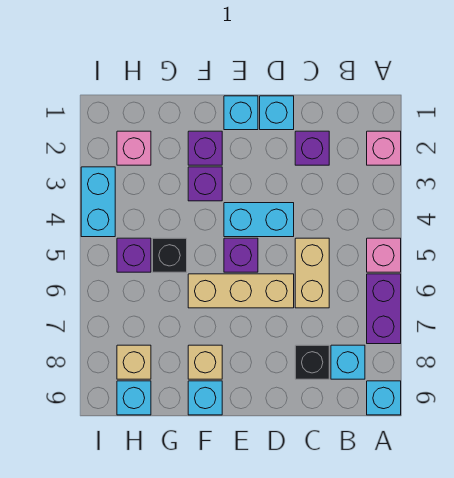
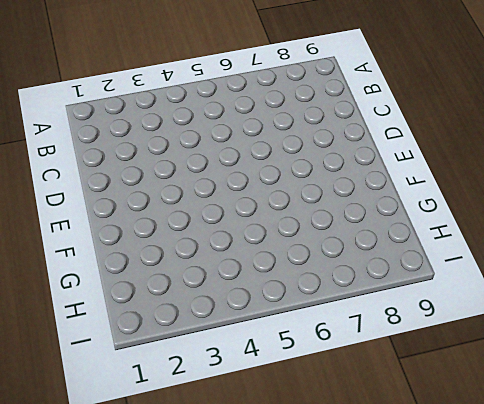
none -> pink 1x1 brick [367,131,401,165]
none -> pink 1x1 brick [367,238,401,272]
none -> purple 1x2 brick [367,274,401,344]

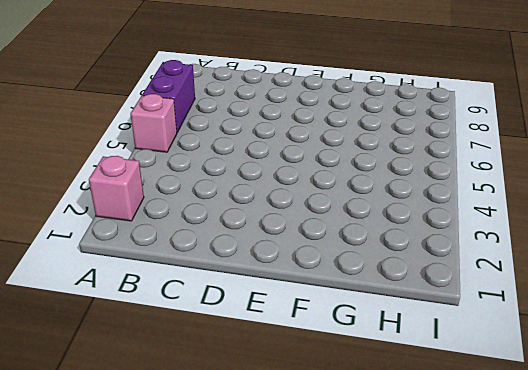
none -> cyan 1x1 brick [367,381,401,415]
none -> cyan 1x1 brick [331,345,365,379]
none -> purple 1x1 brick [295,131,329,165]

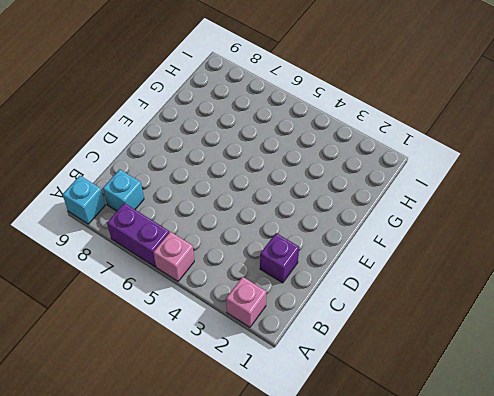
none -> tan 1x2 brick [295,238,329,308]
none -> black 1x1 brick [295,345,329,379]
none -> cyan 1x1 brick [260,96,294,130]

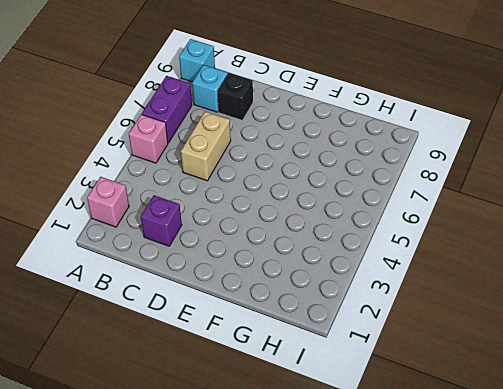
none -> cyan 1x1 brick [260,96,294,130]
none -> cyan 1x2 brick [224,203,294,237]
none -> tan 1x3 brick [188,274,294,308]

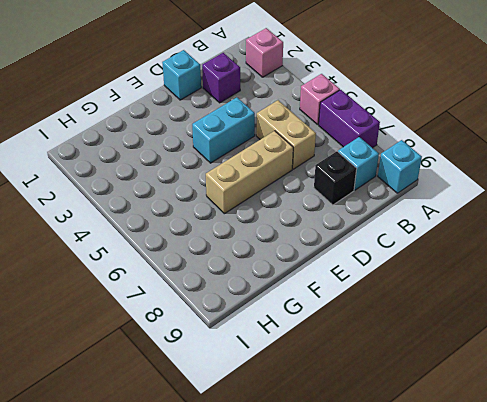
none -> cyan 1x1 brick [224,96,258,130]
none -> purple 1x1 brick [224,238,258,272]
none -> purple 1x1 brick [188,131,222,165]

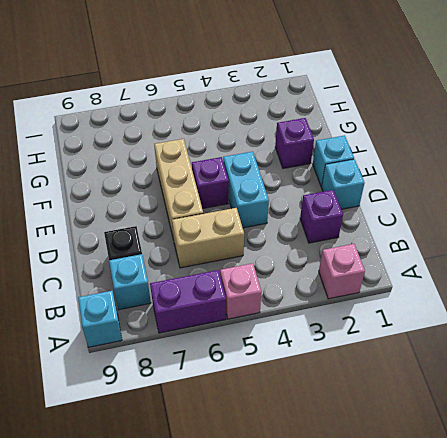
none -> purple 1x1 brick [188,167,222,201]
none -> tan 1x1 brick [188,345,222,379]
none -> cyan 1x1 brick [188,381,222,415]

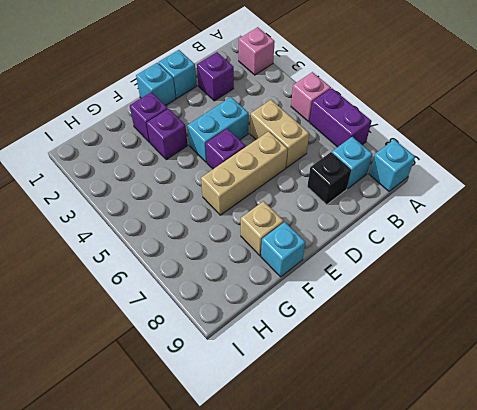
none -> black 1x1 brick [153,238,187,272]
none -> pink 1x1 brick [117,131,151,165]
none -> purple 1x1 brick [117,238,151,272]

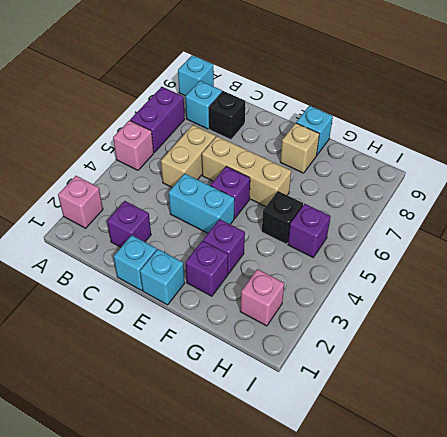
none -> tan 1x1 brick [117,345,151,379]
none -> cyan 1x1 brick [117,381,151,415]
none -> cyan 1x2 brick [81,167,115,237]

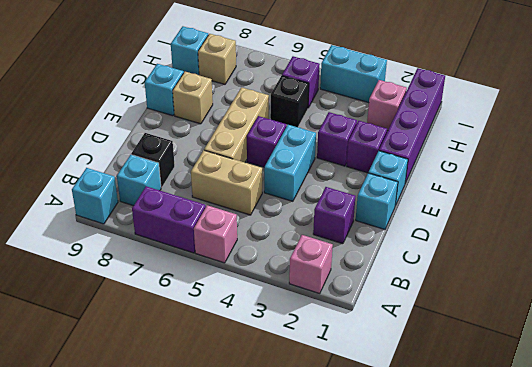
purple 1x4 brick [379,68,445,183] -> none

